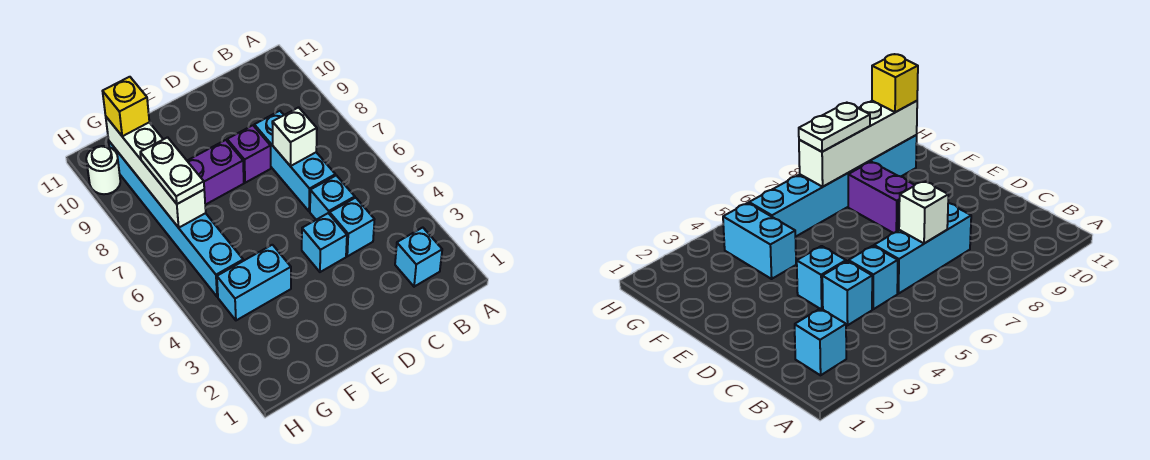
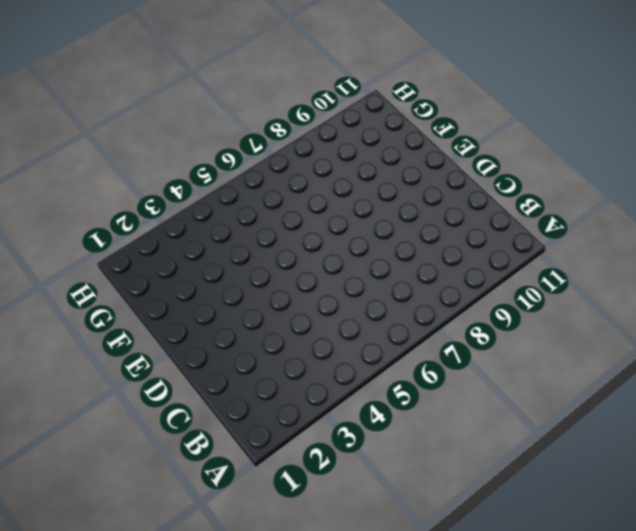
none -> cyan 1x1 brick [395,227,442,287]
none -> cyan 1x1 brick [330,198,375,256]
none -> cyan 1x1 brick [310,175,355,220]

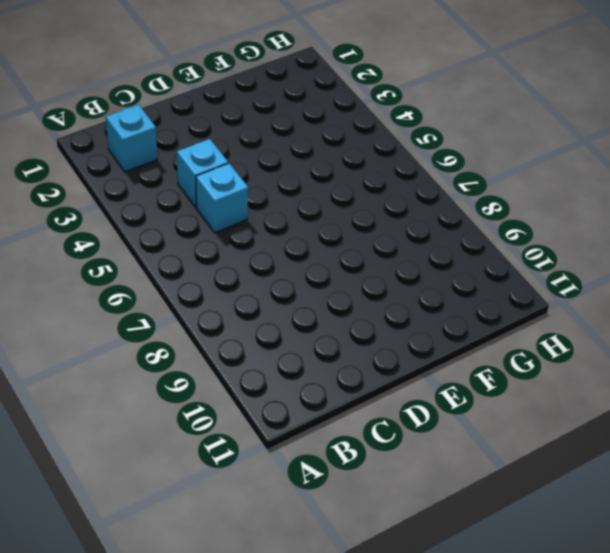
none -> cyan 1x3 brick [254,111,335,211]
none -> cyan 1x1 brick [302,213,347,272]
none -> purple 1x1 brick [227,125,271,183]

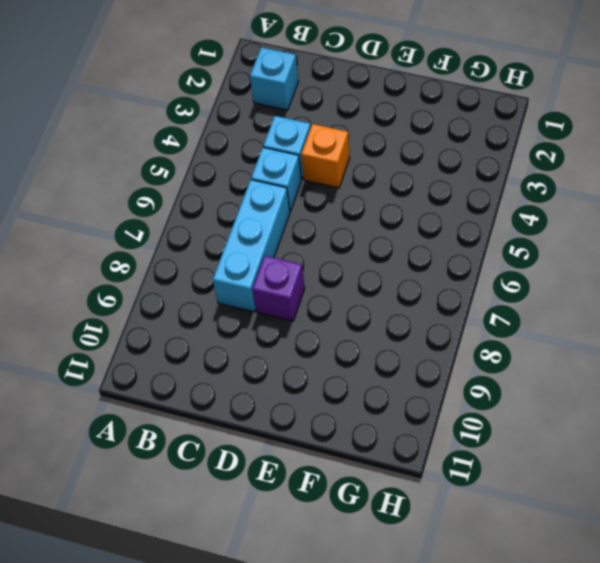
orange 1x1 brick [301,124,350,188] -> cyan 1x1 brick [302,213,347,272]
none -> purple 1x2 brick [187,140,244,205]
none -> cyan 1x2 brick [217,245,291,320]
none -> cyan 1x6 brick [109,141,243,297]

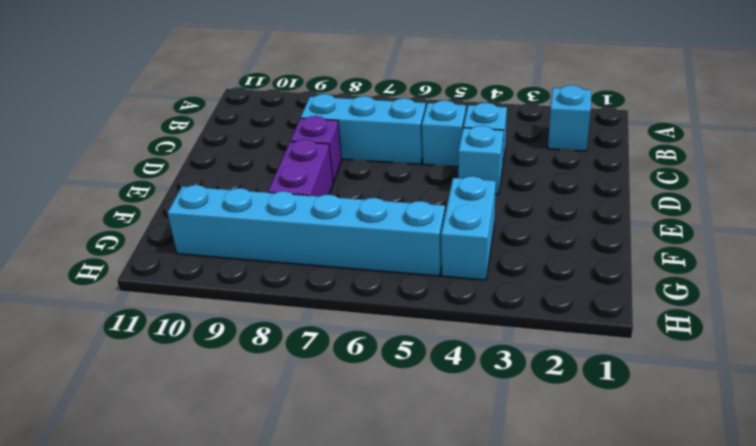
none -> white 1x1 round brick [86,146,120,194]
none -> white 1x1 brick [272,107,317,166]
none -> white 1x4 brick [106,117,206,228]

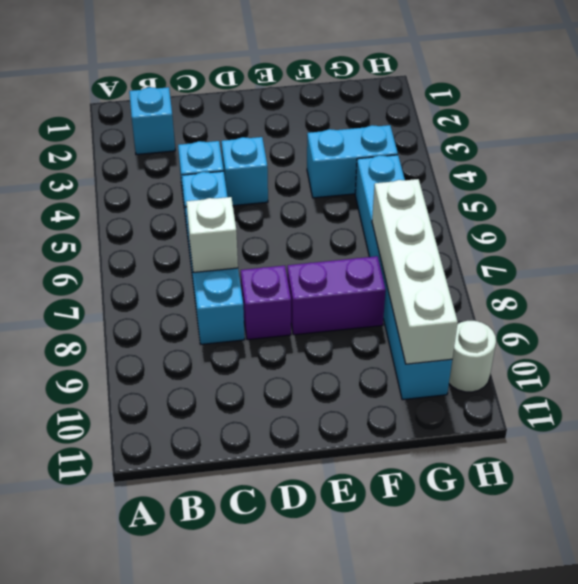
none -> white 1x2 plate [140,137,204,204]
none -> yellow 1x1 brick [103,77,149,136]

